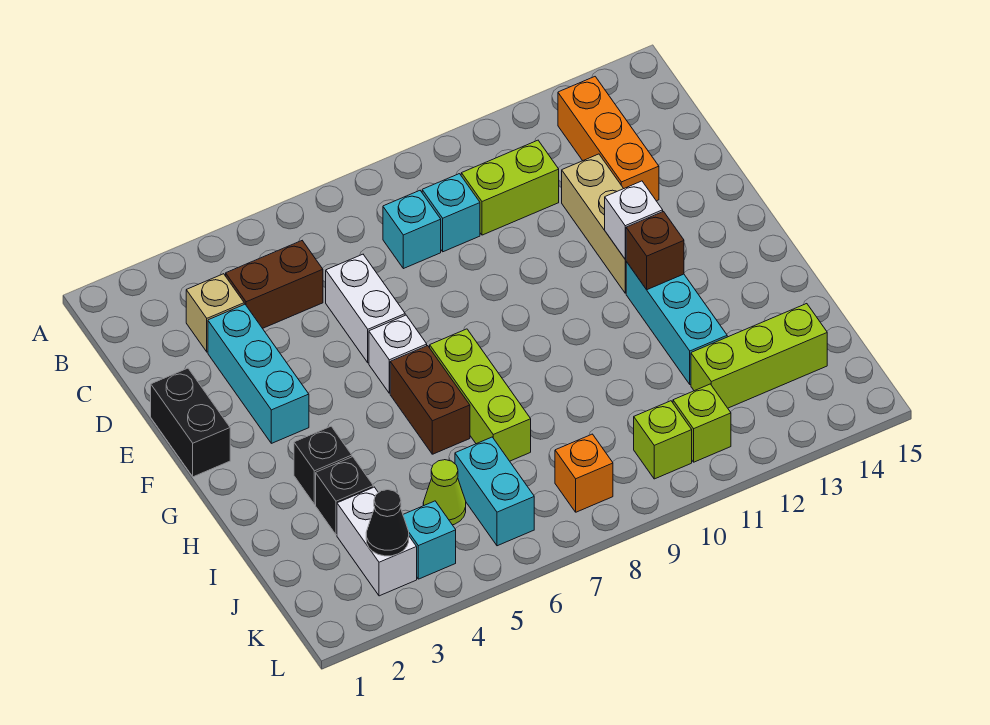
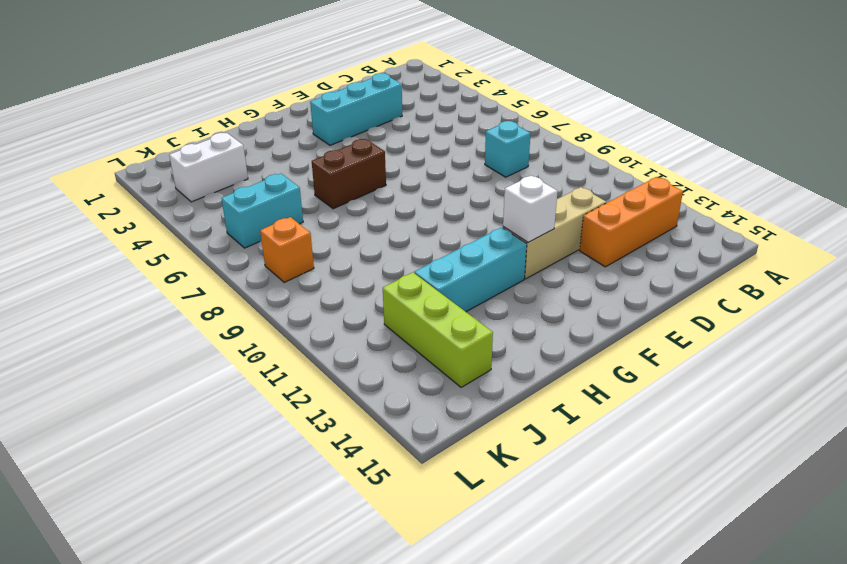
none -> tan 1x1 brick [186,274,244,352]
none -> brown 1x2 brick [226,241,323,328]
none -> cyan 1x1 brick [422,174,480,252]

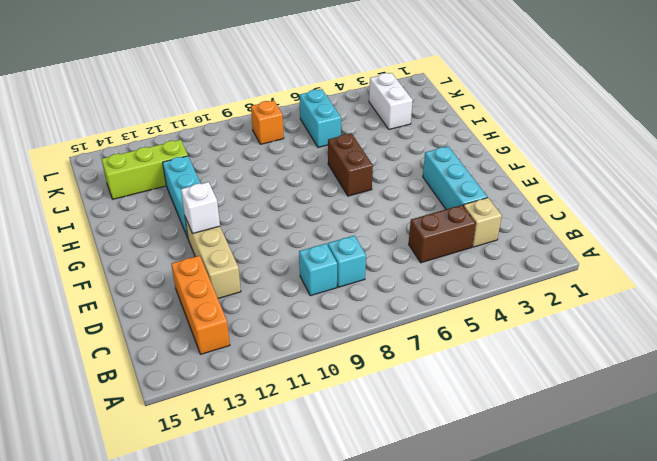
none -> lime 1x2 brick [461,140,559,235]
none -> white 1x2 brick [326,254,405,363]
none -> black 1x2 brick [151,368,230,477]

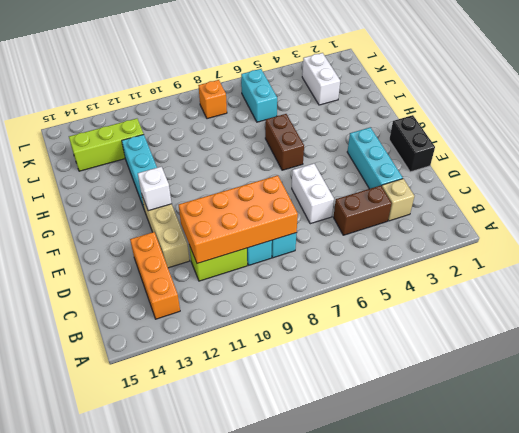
orange 2x4 brick [179,175,298,264] -> none
none -> white 1x1 brick [369,315,427,393]
none -> lime 1x3 brick [430,329,531,461]
none -> black 1x1 brick [294,426,352,504]

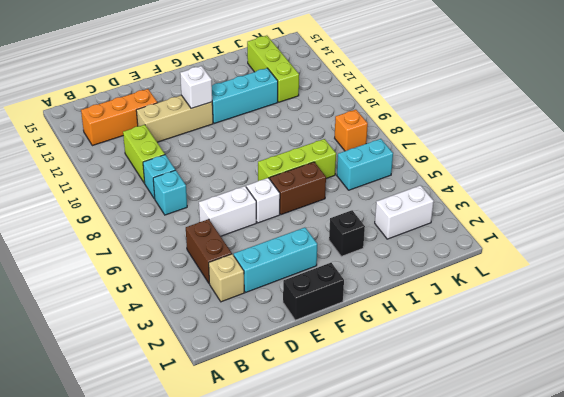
none -> black 1x1 brick [316,457,373,535]
none -> lime 1x1 cone [423,460,466,525]
none -> cyan 1x1 brick [403,501,456,579]

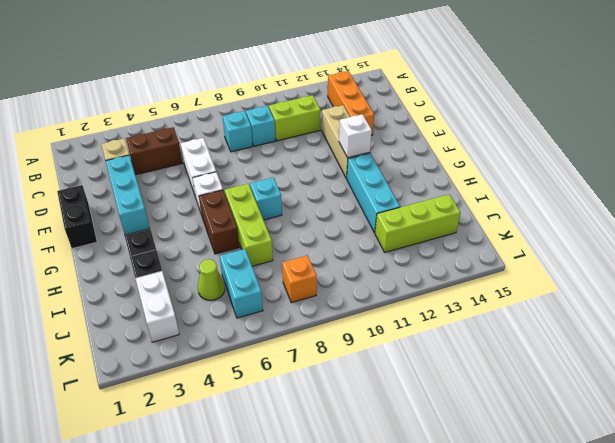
cyan 1x1 brick [250,177,282,220] -> cyan 1x1 brick moved to [403,501,456,579]
none -> lime 1x1 brick [634,401,692,479]
none -> lime 1x1 brick [673,384,731,462]
none -> brown 1x1 brick [626,212,684,290]

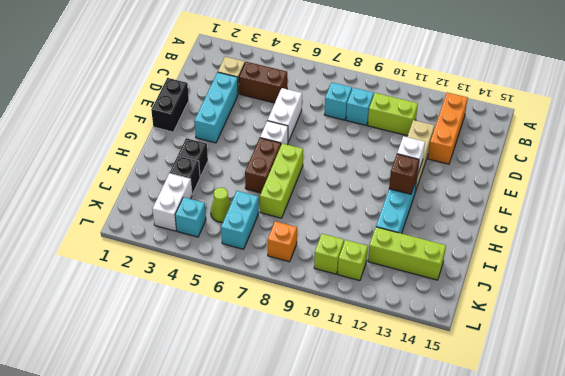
none -> black 1x1 cone [366,490,409,556]

